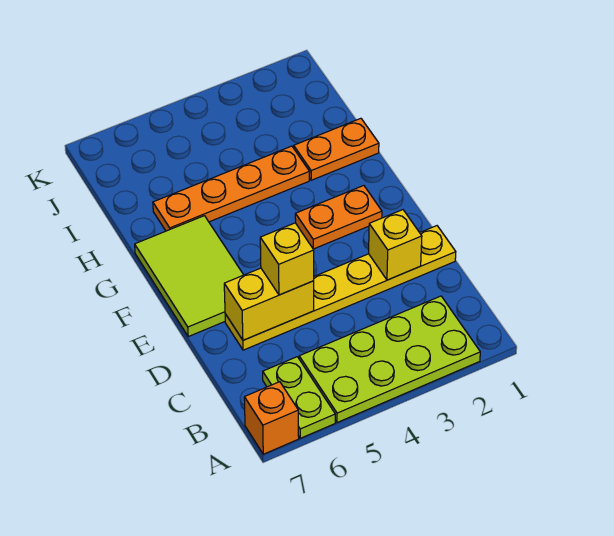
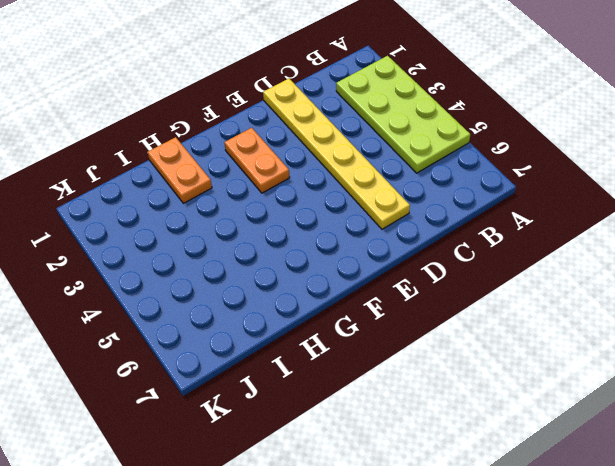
none -> lime 1x2 plate [263,357,335,438]
none -> orange 1x1 brick [244,382,299,454]

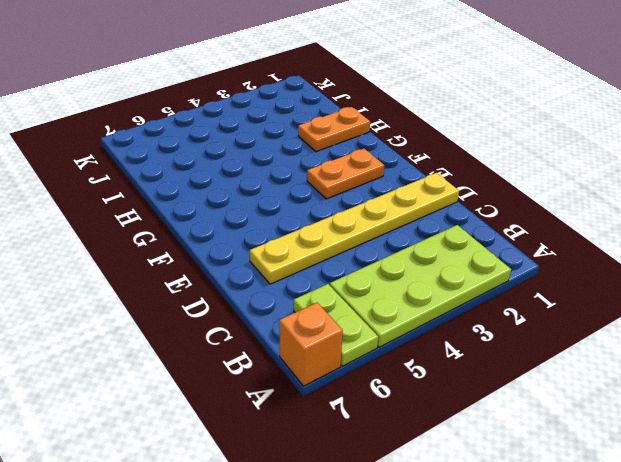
none -> lime 2x3 tile [135,216,243,337]
none -> orange 1x4 plate [153,146,310,231]

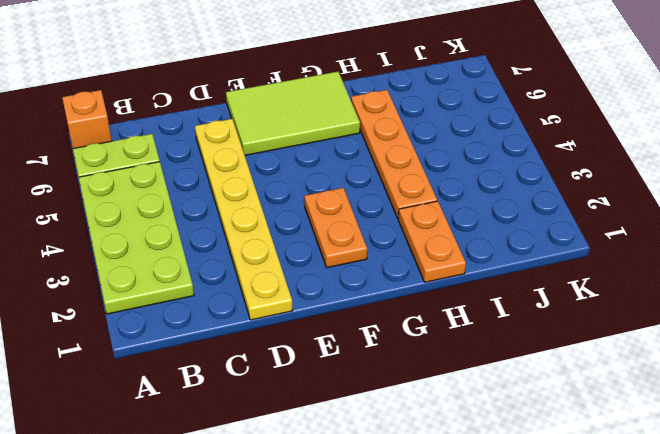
none -> yellow 1x1 brick [369,210,422,280]
none -> yellow 1x2 brick [224,268,314,340]

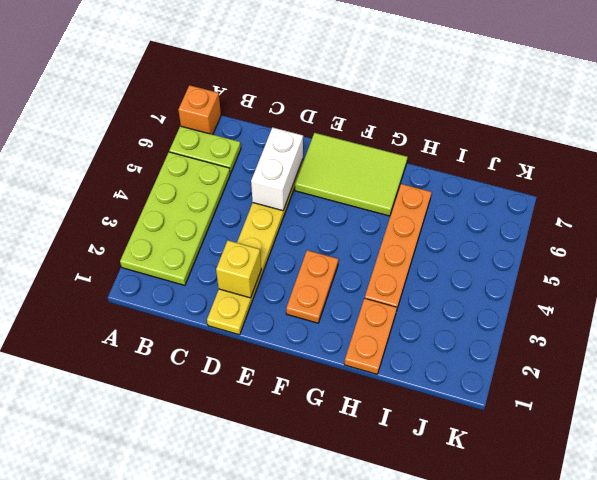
white 1x2 brick [251,127,303,211] -> yellow 1x2 brick [224,268,314,340]
none -> yellow 1x1 brick [260,223,314,295]

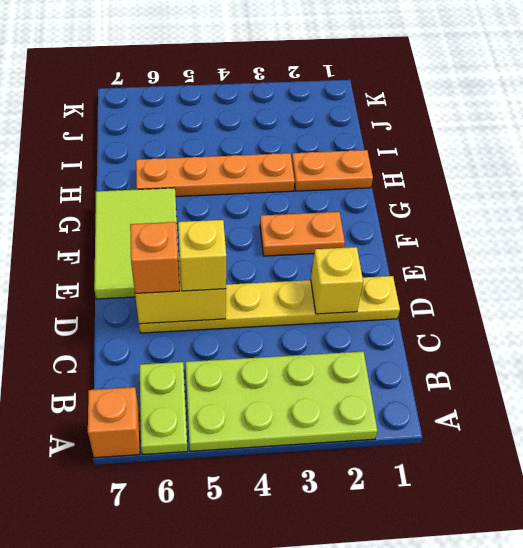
orange 1x1 brick [130,222,180,293] -> none

